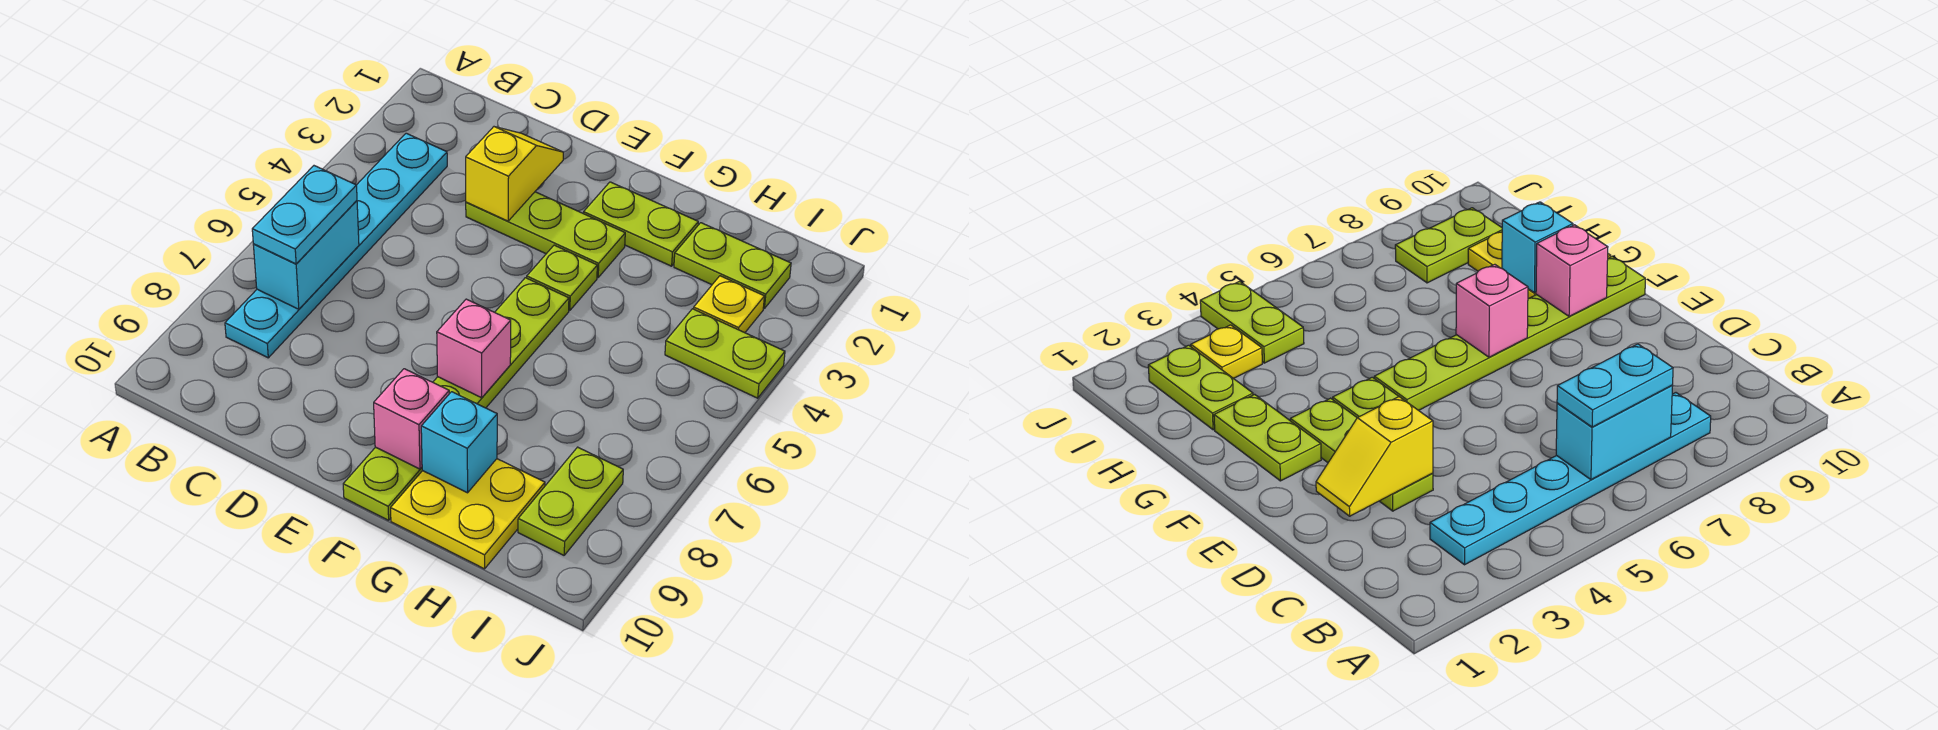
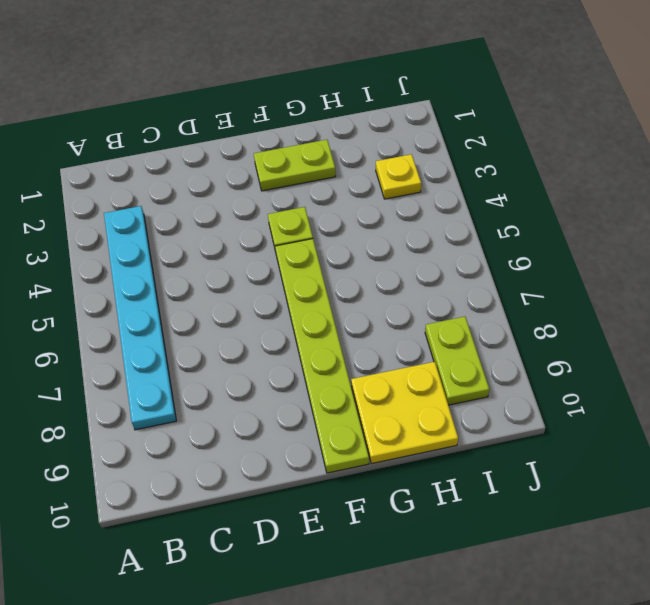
none -> lime 1x3 plate [466,192,625,278]
none -> lime 1x2 plate [674,223,791,309]
none -> lime 1x2 plate [665,309,785,398]

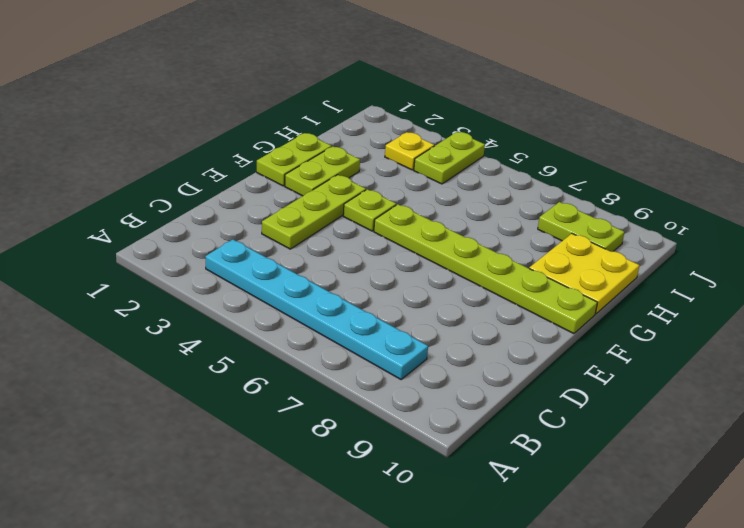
lime 1x2 plate [257,133,332,186] -> lime 1x2 plate moved to [674,223,791,309]
none -> cyan 1x2 brick [253,201,359,309]
none -> yellow 1x2 slope [466,127,563,221]
none -> pink 1x1 brick [437,299,511,398]

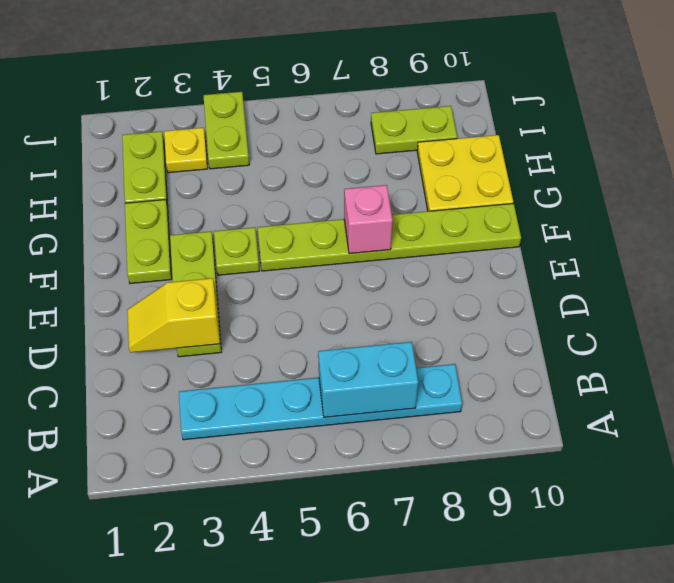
none -> pink 1x1 brick [374,369,449,469]
none -> cyan 1x1 brick [421,392,497,493]
none -> cyan 1x2 plate [252,166,357,264]

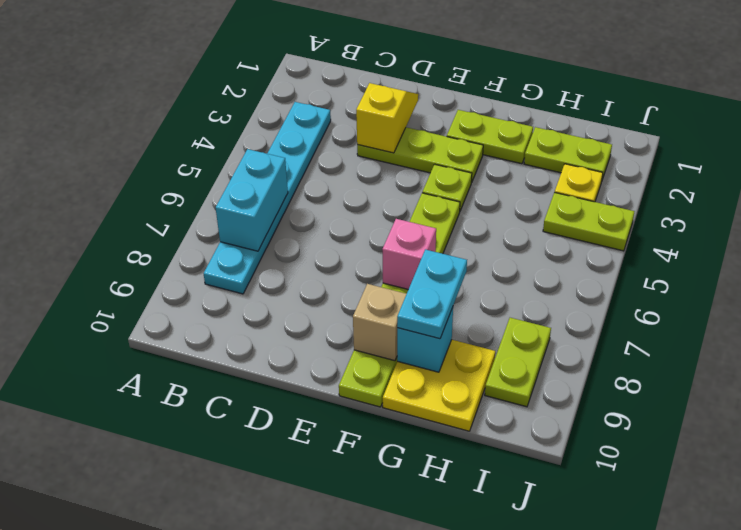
tan 1x1 brick [353,284,406,361] -> pink 1x1 brick [374,369,449,469]
cyan 1x2 plate [397,249,467,339] -> cyan 1x2 plate moved to [252,166,357,264]

